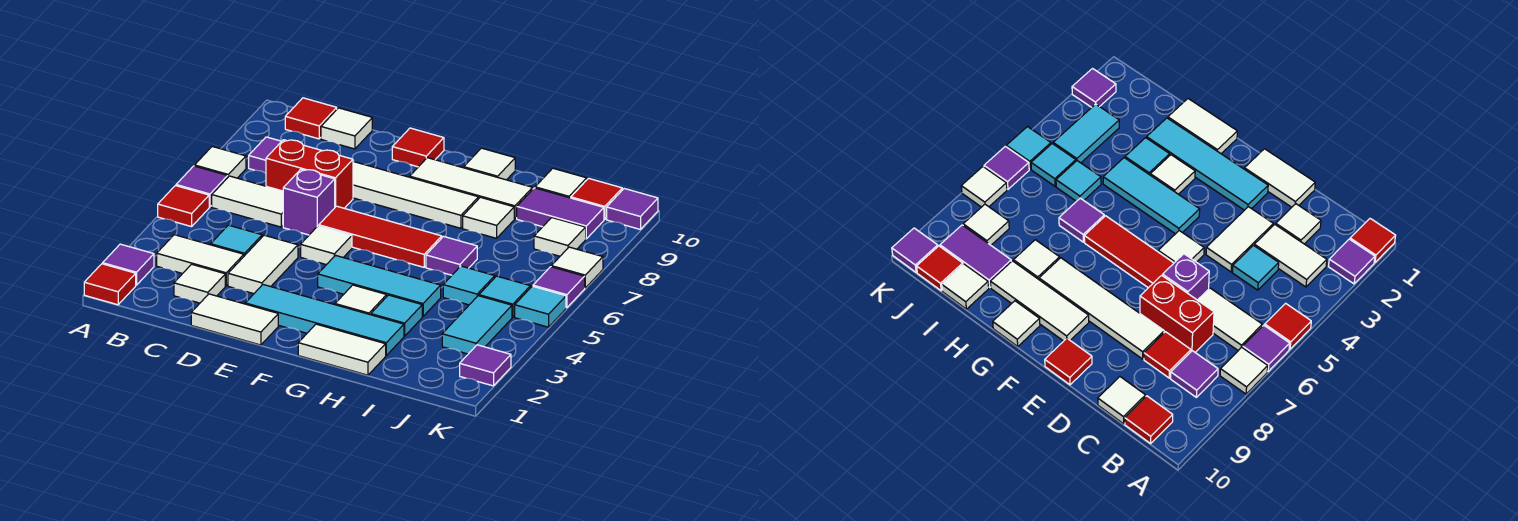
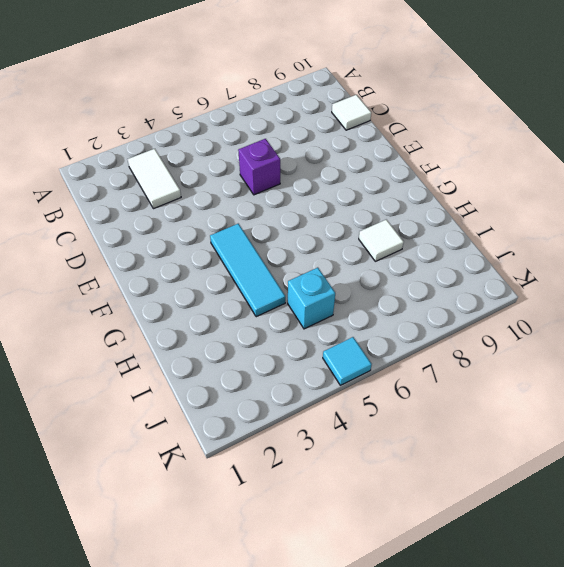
cyan 1x1 brick [288,268,335,329] -> cyan 1x1 tile [443,266,495,305]
none -> red 1x1 tile [84,264,136,305]
none -> purple 1x1 tile [103,244,154,285]
none -> red 1x1 tile [158,186,209,227]
none -> purple 1x1 tile [176,166,228,207]

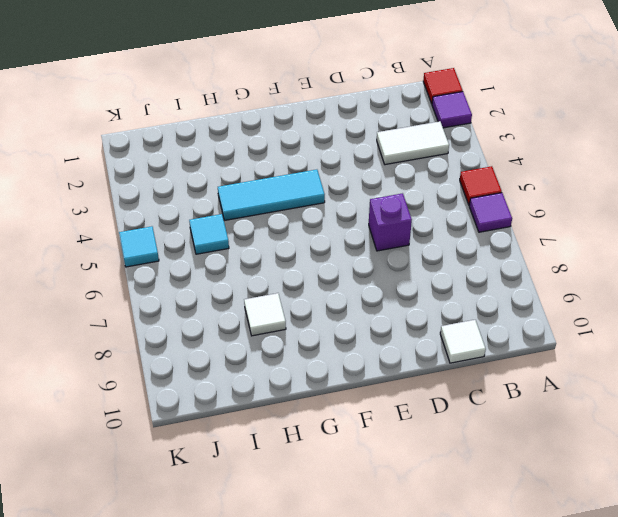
none -> white 1x1 tile [194,147,246,178]
none -> white 1x2 tile [212,176,283,227]
none -> purple 1x1 tile [249,137,282,173]
none -> red 1x1 tile [285,98,337,139]

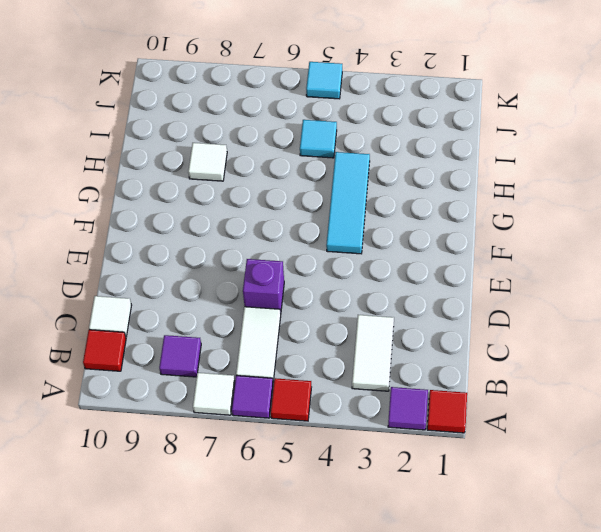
none -> white 1x1 tile [174,264,225,303]
none -> cyan 1x1 tile [211,225,262,256]
none -> red 1x2 brick [266,140,353,208]
none -> red 1x1 tile [1144,332,1191,378]

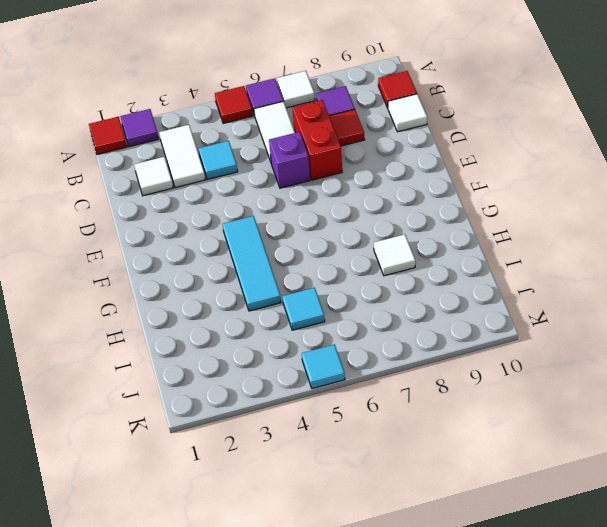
none -> white 1x2 tile [191,294,278,345]
none -> white 1x2 tile [228,235,298,294]
none -> white 1x4 tile [353,162,479,228]
none -> cyan 1x4 tile [245,285,404,355]

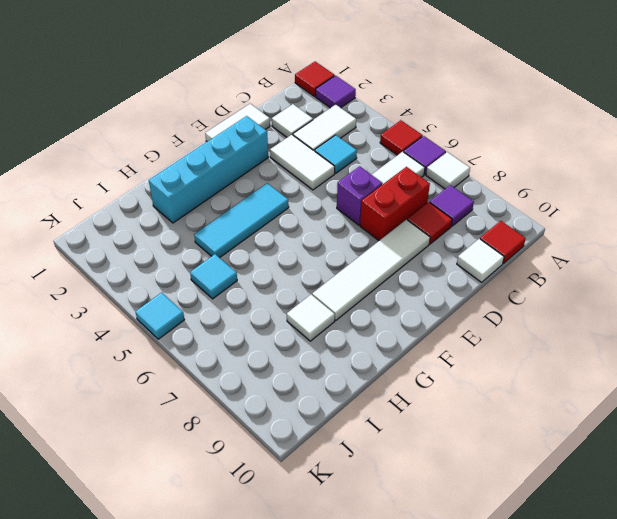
cyan 1x4 brick [149,116,268,223] -> cyan 1x4 tile [245,285,404,355]
none -> white 1x1 tile [301,226,352,265]
none -> red 1x3 tile [319,206,442,267]
none -> red 1x1 tile [392,128,444,167]
none -> white 1x3 tile [410,158,533,219]

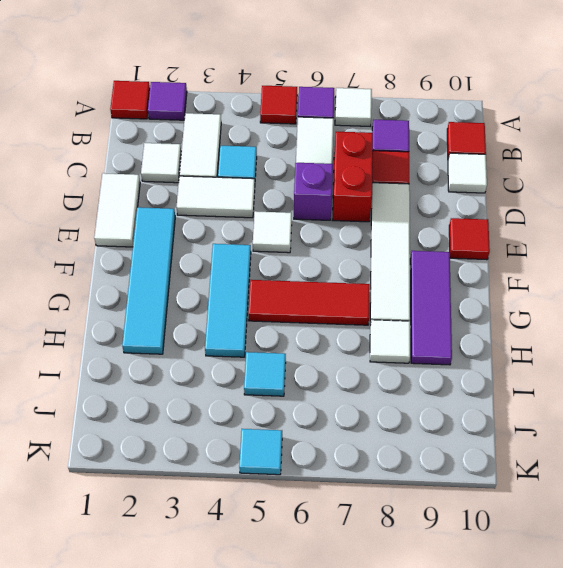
purple 1x3 tile [410,251,452,365] -> white 1x3 tile [410,158,533,219]
red 1x3 tile [249,280,370,325] -> red 1x3 tile turned to [319,206,442,267]
none -> white 1x2 tile [298,324,386,375]
none -> white 1x1 tile [335,285,387,315]
none -> white 1x1 tile [464,148,515,180]
none -> cyan 1x1 tile [371,295,422,336]

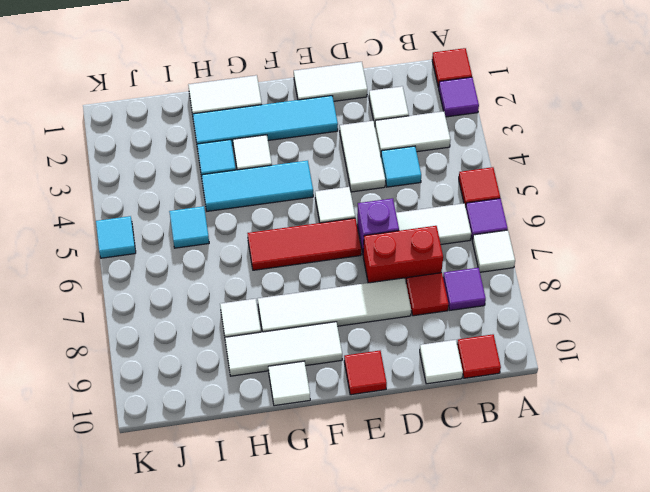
none -> purple 1x1 tile [426,236,477,275]
none -> purple 1x2 tile [517,188,604,239]
none -> white 1x1 tile [535,168,587,198]
none -> cyan 1x2 tile [442,296,512,354]

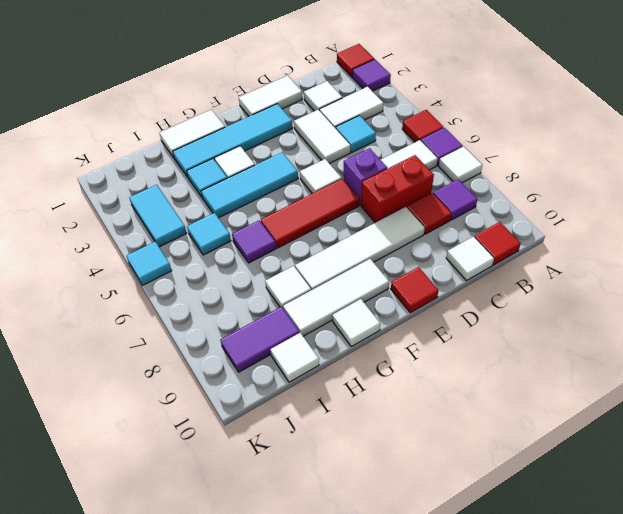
none -> cyan 1x1 tile [479,276,530,317]
none -> white 1x1 tile [534,218,586,256]
none -> red 1x1 tile [571,178,622,219]
none -> purple 1x1 tile [460,345,511,386]

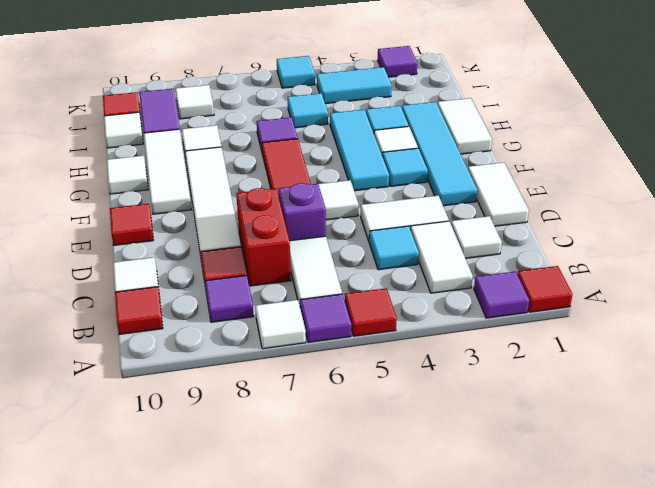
cyan 1x1 tile [382,148,428,186] -> cyan 1x1 tile moved to [479,276,530,317]
none -> purple 1x1 tile [533,267,585,308]
none -> white 1x1 tile [551,247,603,288]
none -> purple 1x1 tile [607,189,658,230]

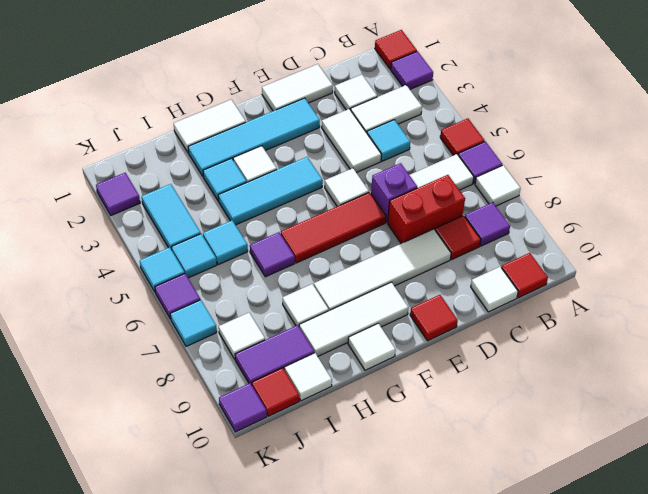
cyan 1x1 tile [170,300,217,346] -> white 1x1 tile [551,247,603,288]

